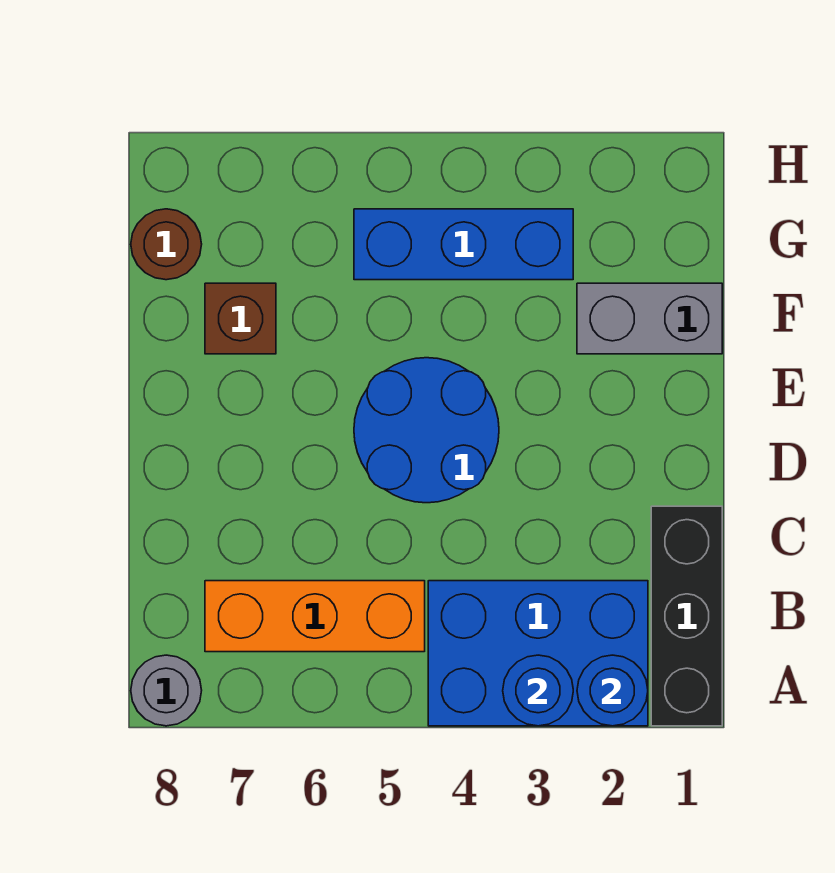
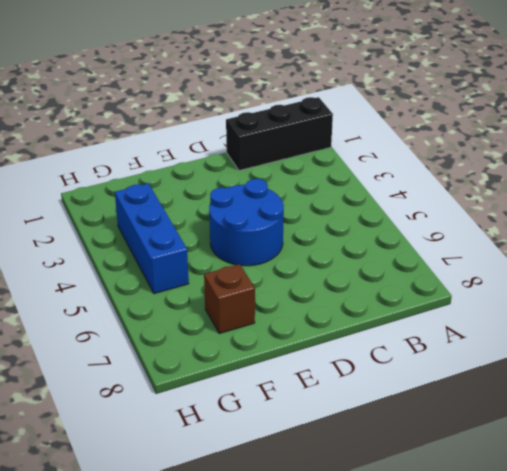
none -> blue 2x3 brick [428,581,648,726]
none -> grey 1x1 round brick [131,655,202,726]

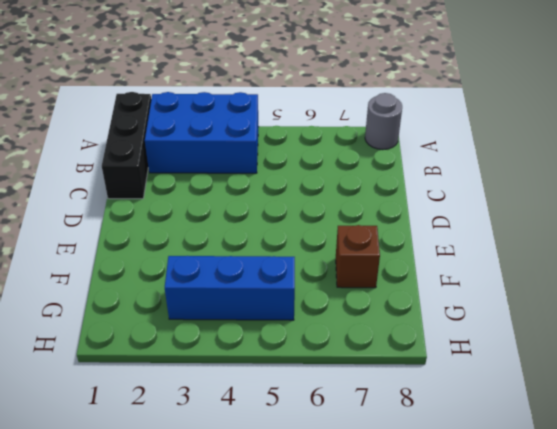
none -> orange 1x3 brick [205,581,425,652]
none -> blue 2x2 round brick [354,358,499,503]

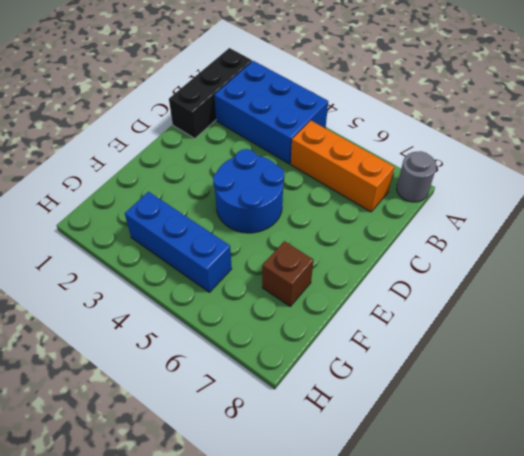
none -> grey 1x2 brick [577,283,722,354]
none -> brown 1x1 round brick [131,209,202,280]

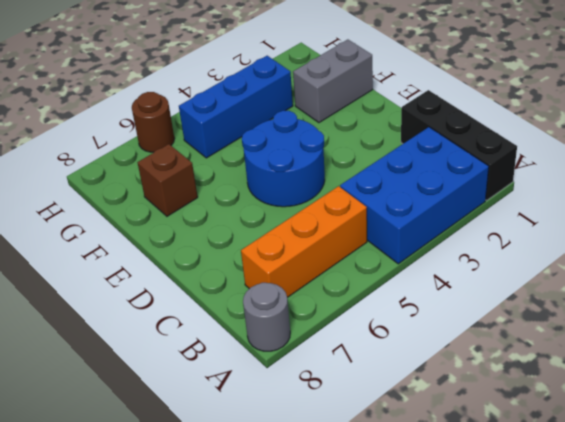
brown 1x1 round brick [132,92,174,152] -> brown 1x1 round brick moved to [131,209,202,280]
none -> blue 1x1 round brick [577,655,648,726]
none -> blue 1x1 round brick [503,655,573,726]

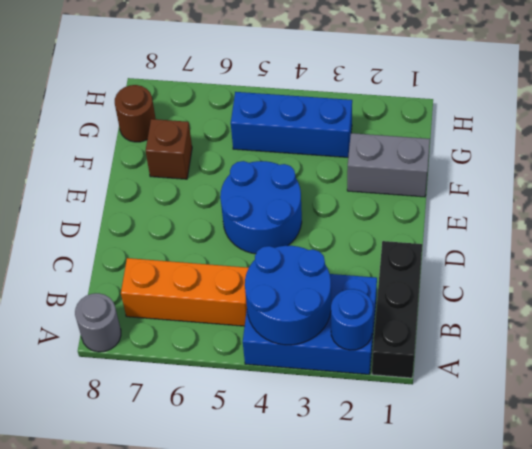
blue 2x2 round brick [245,246,331,345] -> blue 1x1 round brick [503,655,573,726]

